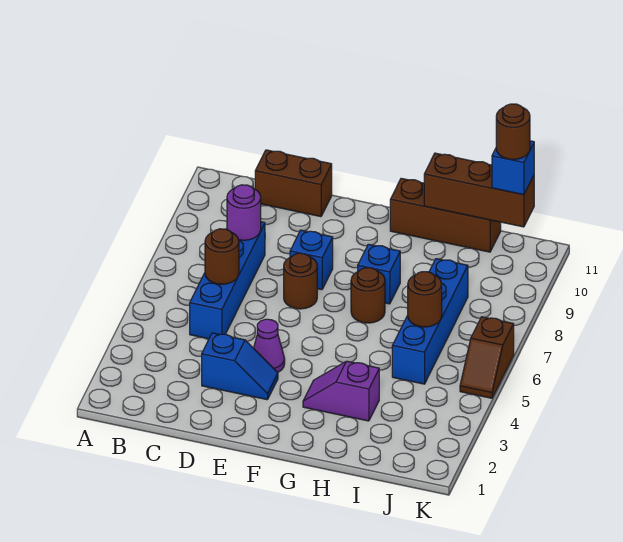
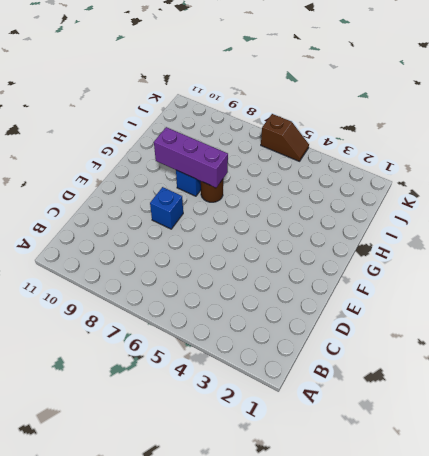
purple 1x3 brick [154,127,228,188] -> none
none -> blue 1x4 brick [190,222,265,339]
none -> brown 1x2 brick [255,150,332,217]
none -> blue 1x2 slope [202,333,278,400]

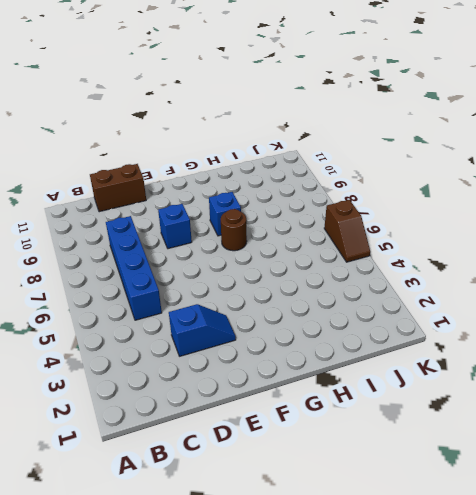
none -> purple 1x1 cone [254,319,285,372]
none -> brown 1x1 round brick [284,253,317,309]
none -> purple 1x2 slope [303,361,379,421]

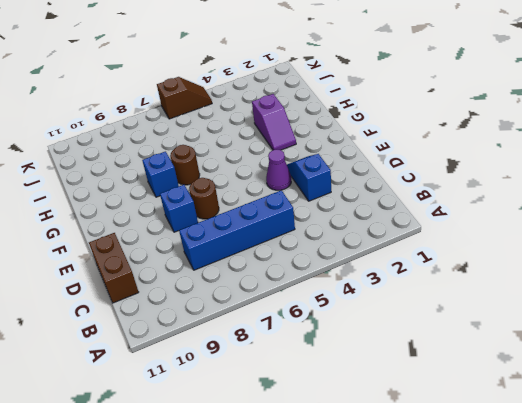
none -> brown 1x3 brick [390,178,501,252]
none -> blue 1x4 brick [392,259,468,384]
none -> brown 1x1 round brick [205,229,239,284]

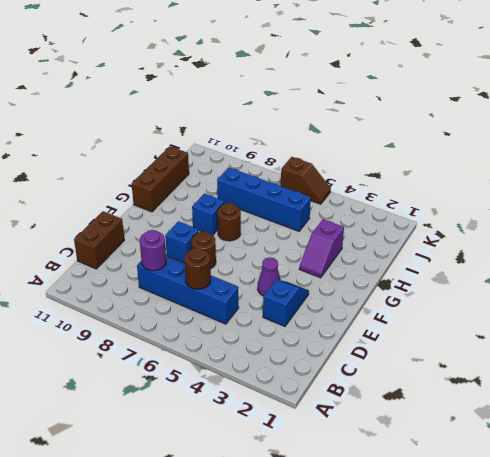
none -> brown 1x3 brick [424,153,534,227]
none -> brown 1x1 round brick [408,272,442,327]
none -> blue 1x1 brick [492,141,534,195]

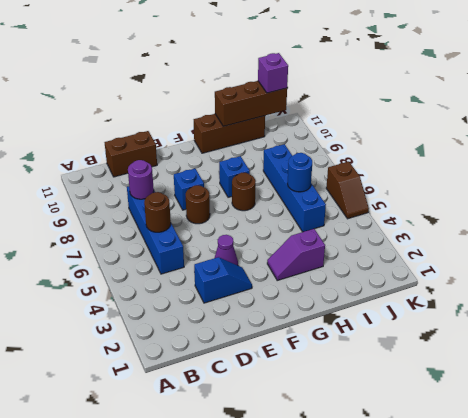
blue 1x1 round brick [287,153,312,192] -> brown 1x1 round brick [408,272,442,327]
purple 1x1 brick [258,53,288,93] -> blue 1x1 brick [492,141,534,195]
none -> brown 1x1 round brick [496,104,530,159]

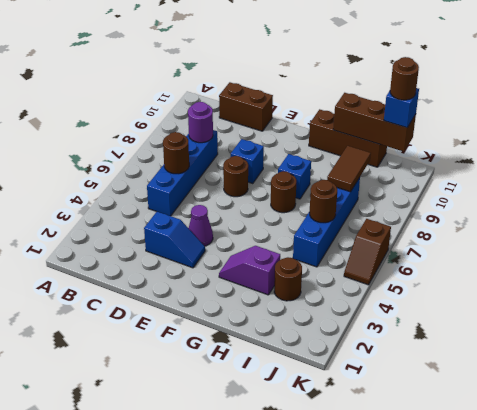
brown 1x1 round brick [274,257,302,301] -> none
brown 1x2 tile [327,146,371,192] -> none

